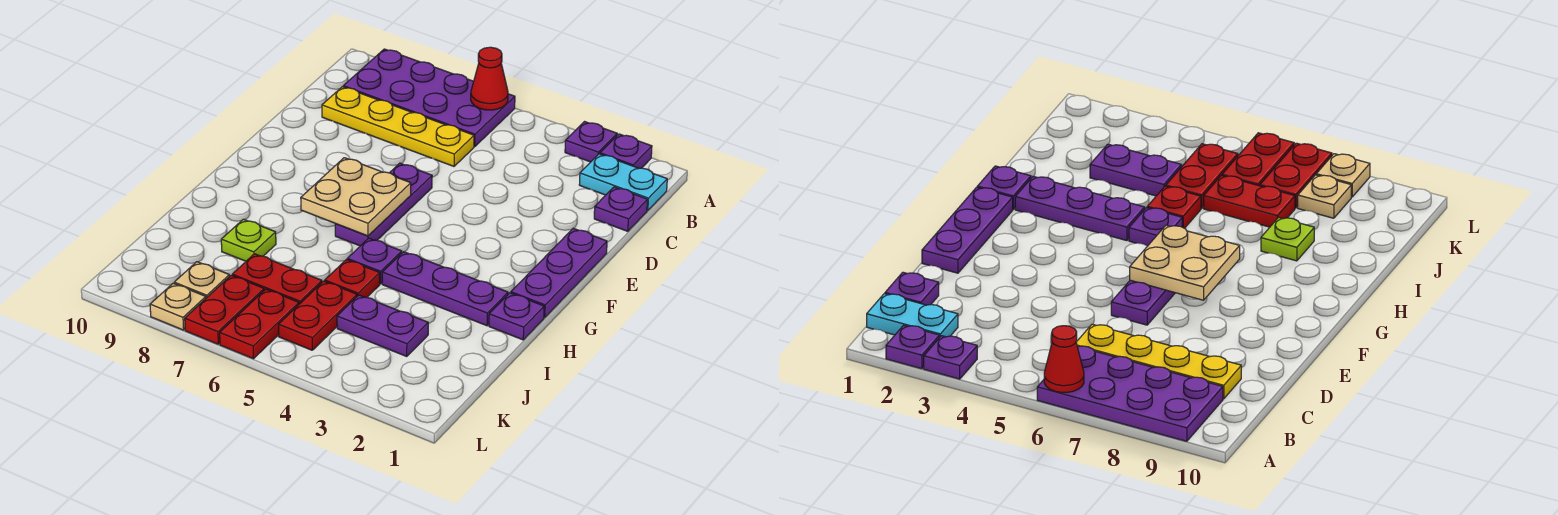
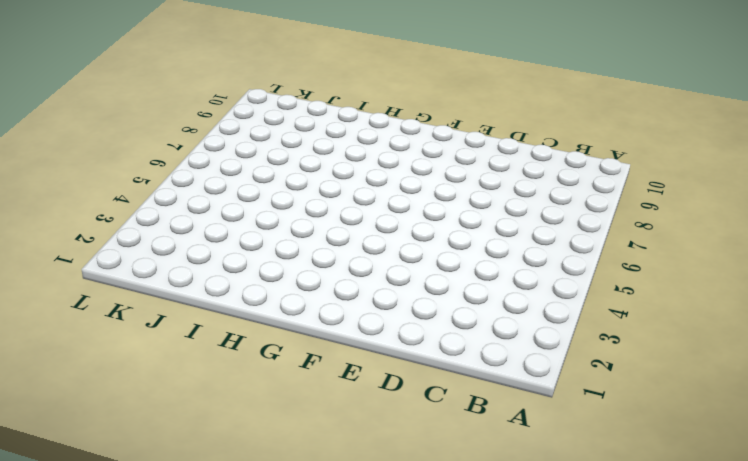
none -> purple 1x1 plate [600,134,652,168]
none -> purple 1x1 plate [565,122,617,162]
none -> purple 2x4 plate [343,49,515,147]

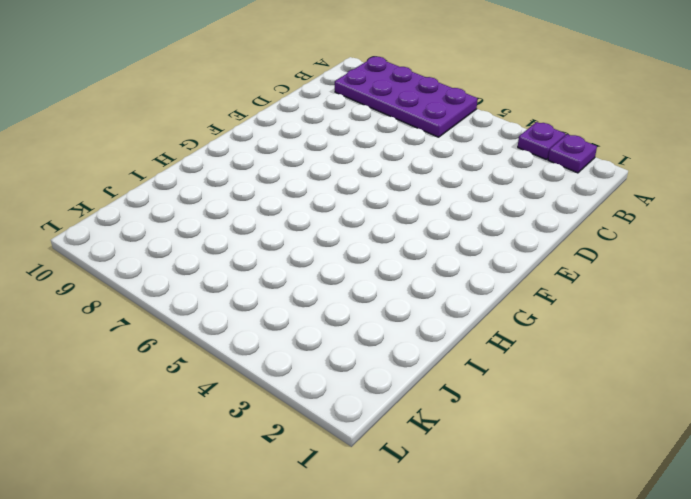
none -> cyan 1x2 plate [579,154,667,211]
none -> purple 1x1 plate [594,187,647,231]
none -> yellow 1x4 plate [322,87,474,166]

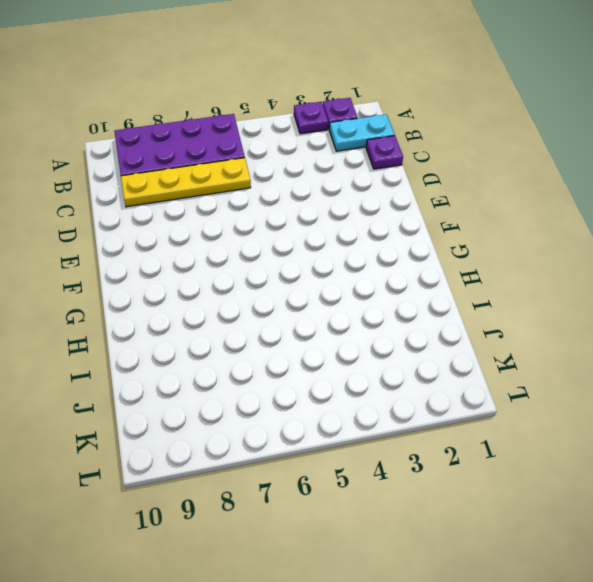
none -> purple 1x3 plate [511,228,607,318]
none -> purple 1x3 plate [335,163,432,246]
none -> purple 1x1 plate [489,293,544,340]

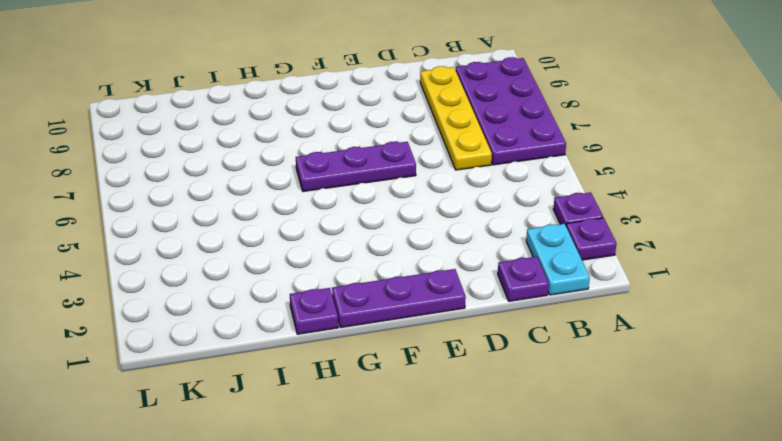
none -> purple 1x3 plate [382,252,508,326]
none -> purple 1x1 plate [347,238,402,284]
none -> red 1x1 plate [325,260,380,297]

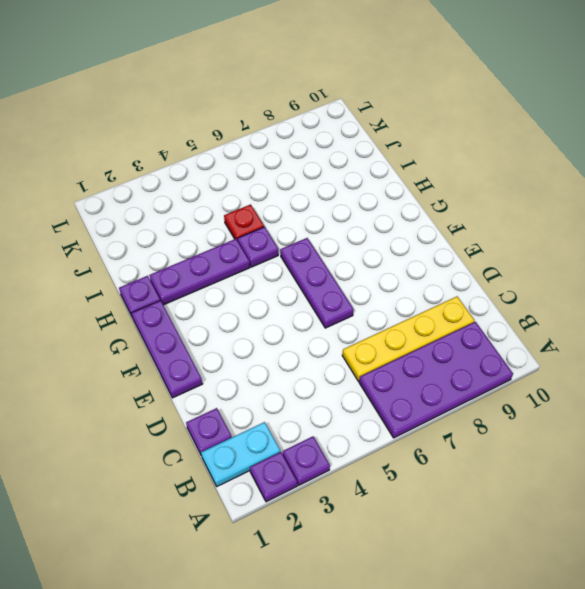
none -> lime 1x1 plate [221,219,276,261]
none -> purple 1x2 plate [337,295,428,356]
none -> red 1x2 plate [279,281,357,350]

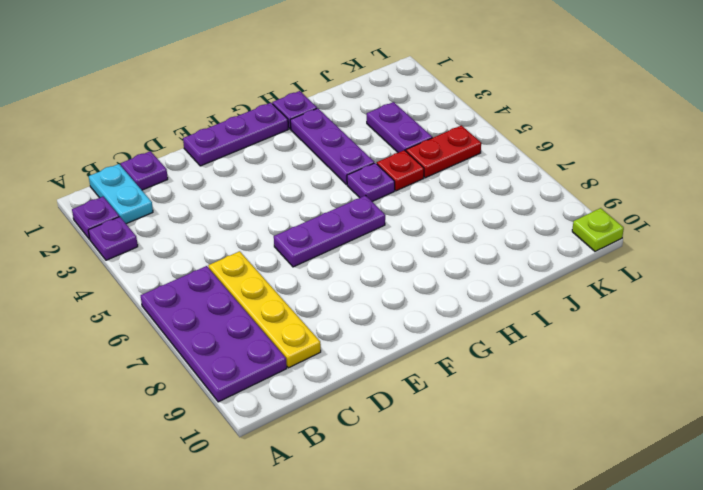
lime 1x1 plate [572,208,624,251] -> lime 1x1 plate moved to [221,219,276,261]
none -> red 1x2 plate [232,254,322,304]
none -> red 1x2 plate [220,289,299,359]
none -> red 1x2 plate [185,275,264,344]

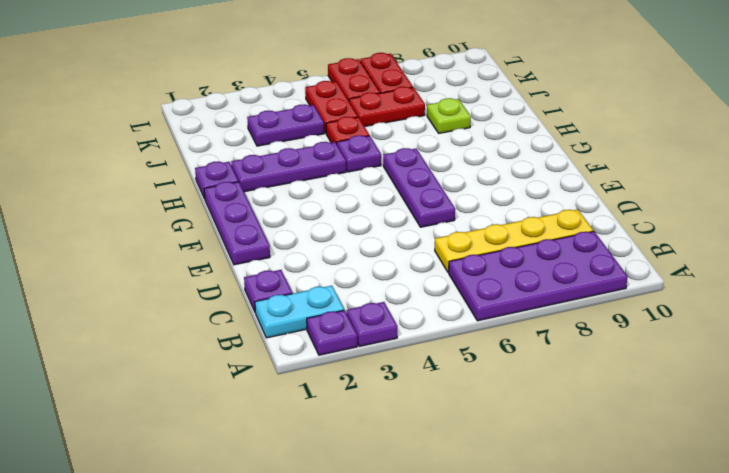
none -> tan 1x1 plate [174,262,230,298]
none -> tan 1x1 plate [150,283,206,330]
none -> red 1x1 cone [471,47,508,110]

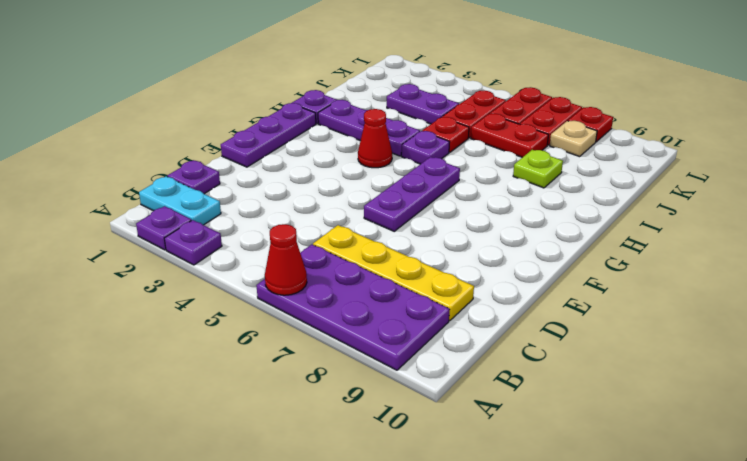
red 1x1 cone [358,109,392,168] -> none
red 1x1 plate [568,107,613,142] -> tan 1x1 plate [150,283,206,330]
none -> tan 2x2 plate [301,158,411,236]

